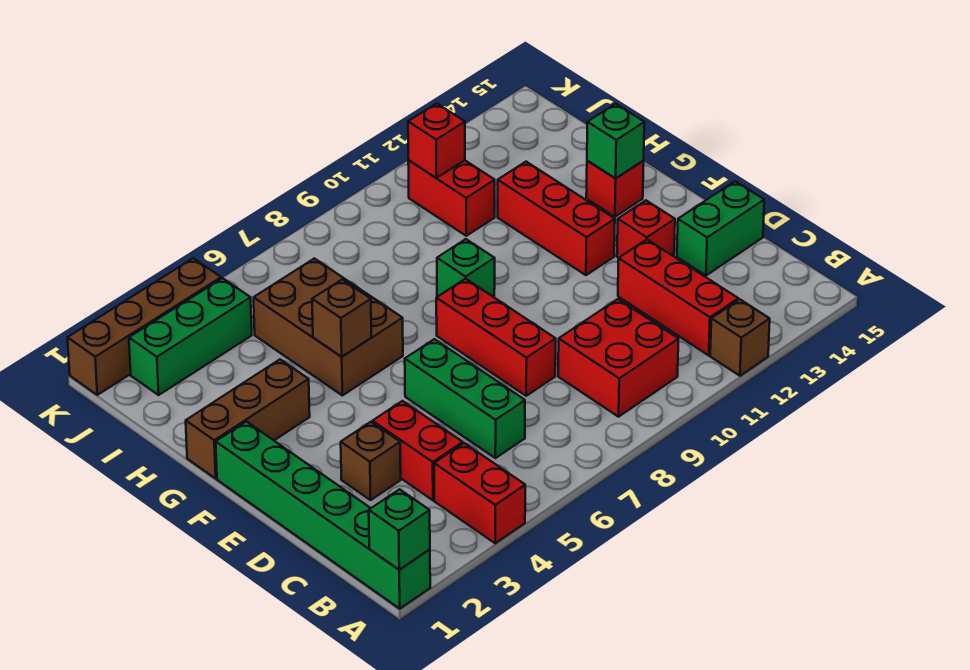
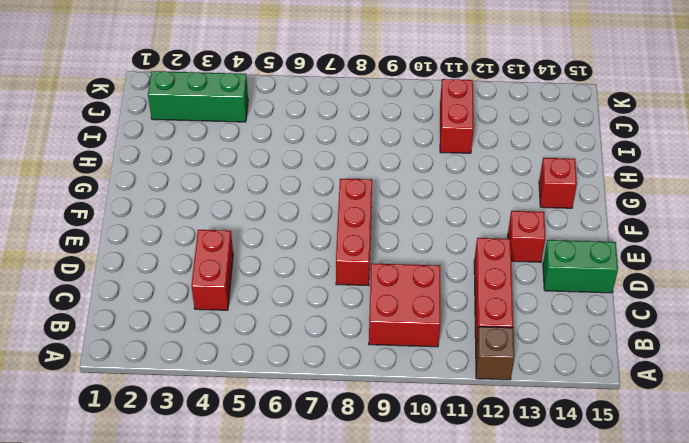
none -> green 1x6 brick [216,422,430,609]
none -> red 1x2 brick [434,443,525,543]
none -> green 1x3 brick [405,339,525,458]

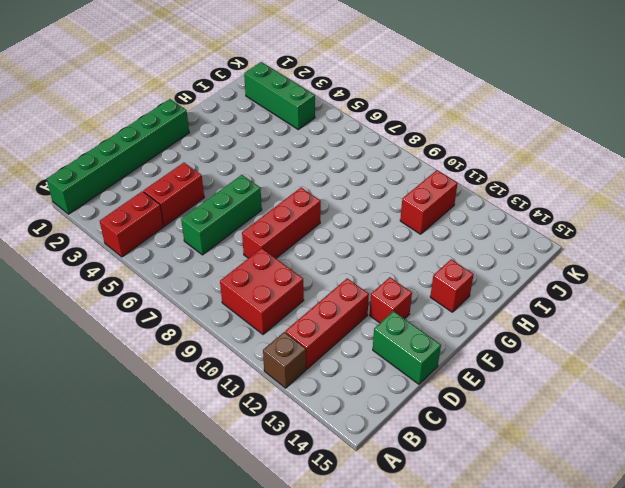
none -> brown 1x1 brick [341,422,401,500]
none -> red 1x3 brick [498,162,615,275]
none -> brown 1x3 brick [186,360,310,478]

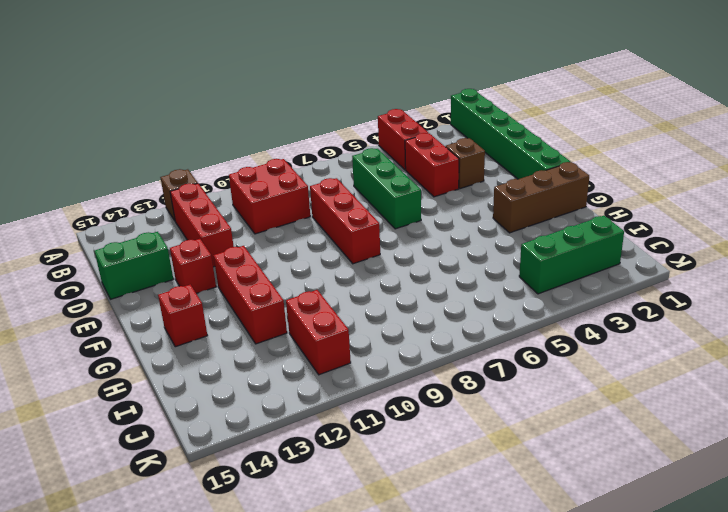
none -> brown 2x3 brick [254,258,403,395]
none -> green 1x1 brick [437,239,495,297]
none -> brown 1x4 brick [68,258,221,395]

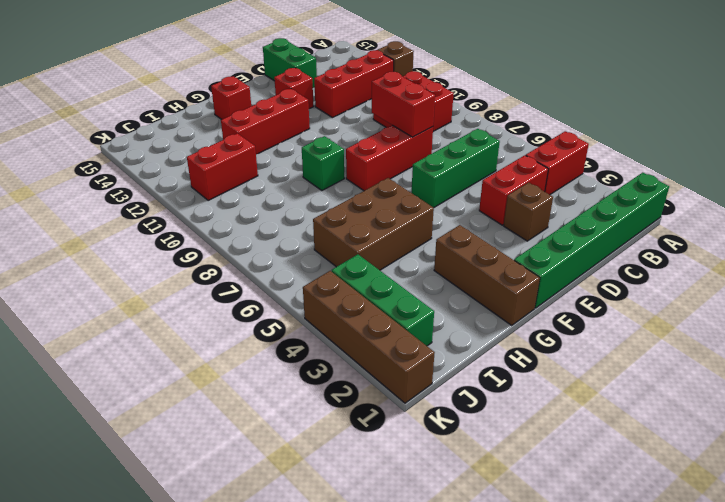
red 1x2 brick [372,72,435,137] -> none
none -> green 1x1 brick [369,489,430,570]
none -> brown 1x1 brick [312,280,371,357]
none -> green 1x1 brick [587,104,644,178]

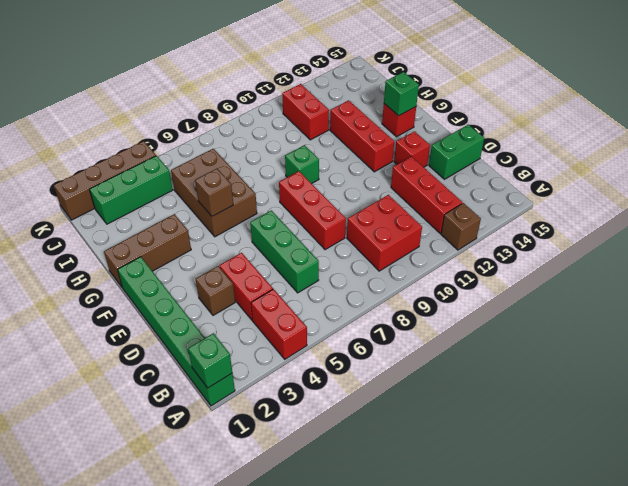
none -> red 1x1 brick [408,103,465,178]

